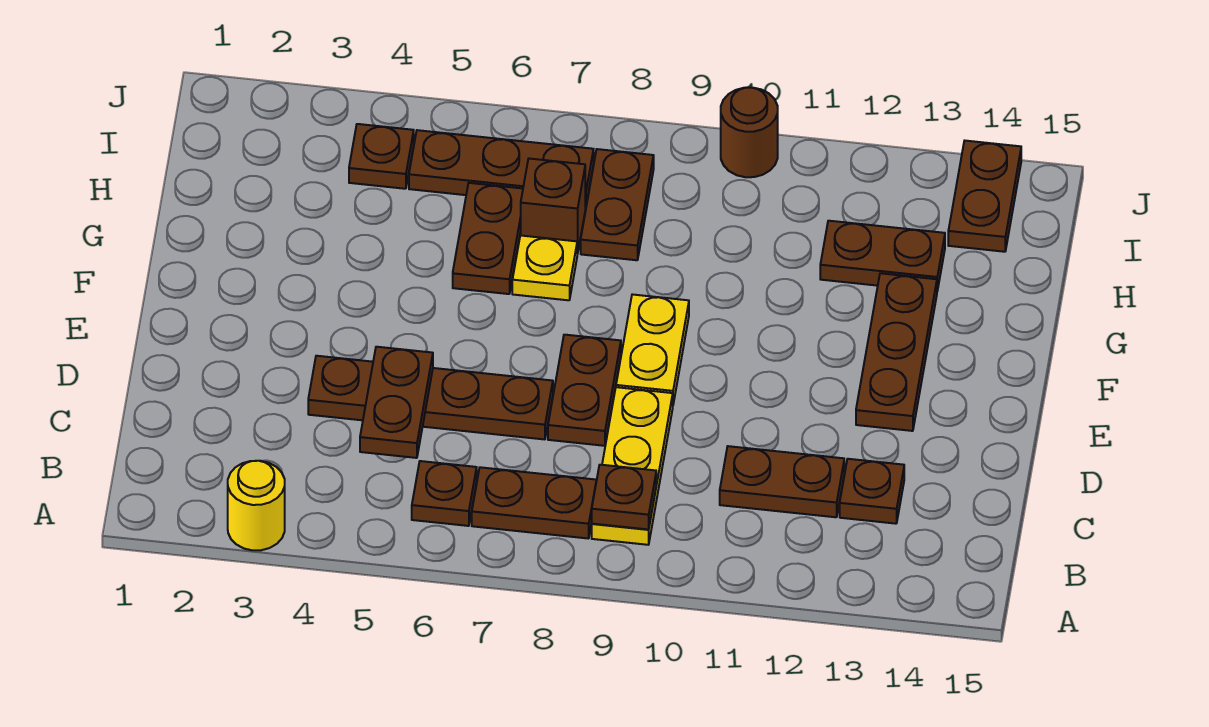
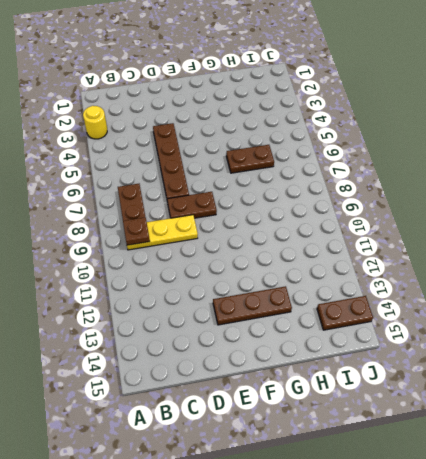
none -> brown 1x1 plate [412,461,477,526]
none -> brown 1x2 plate [720,446,844,517]
none -> brown 1x1 plate [840,459,904,524]

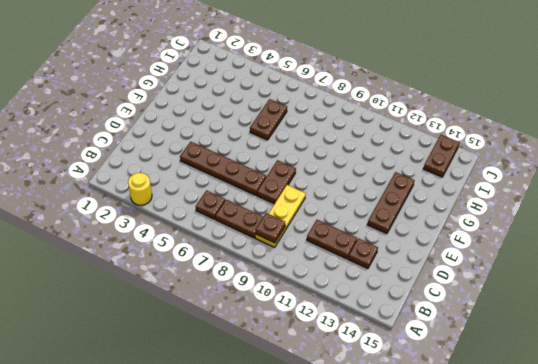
none -> yellow 1x2 plate [616,294,689,404]
none -> yellow 1x1 plate [512,235,577,300]
none -> brown 1x1 brick [521,159,585,254]

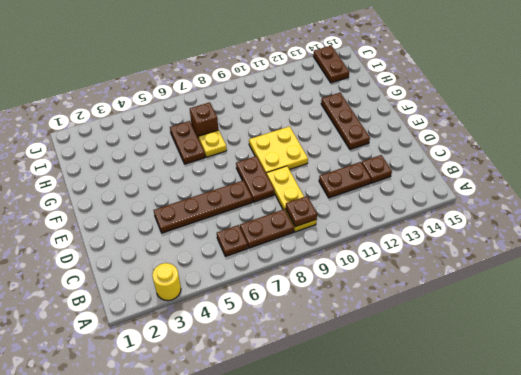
yellow 2x2 plate [249,126,308,174] -> yellow 1x2 plate [616,294,689,404]
none -> brown 1x2 plate [581,149,654,260]
none -> brown 1x2 plate [820,221,945,291]
none -> brown 1x1 plate [349,124,414,189]

